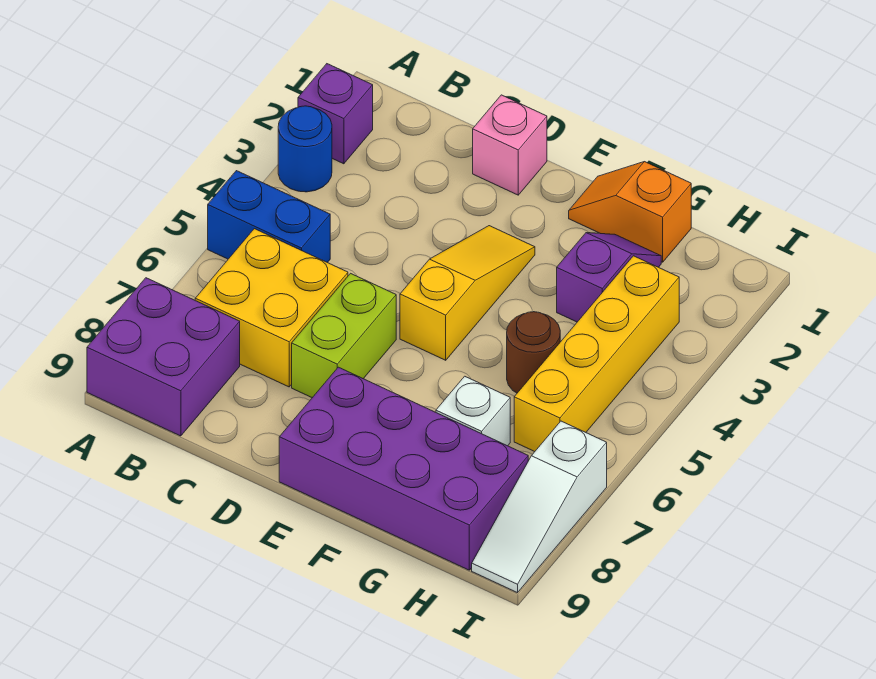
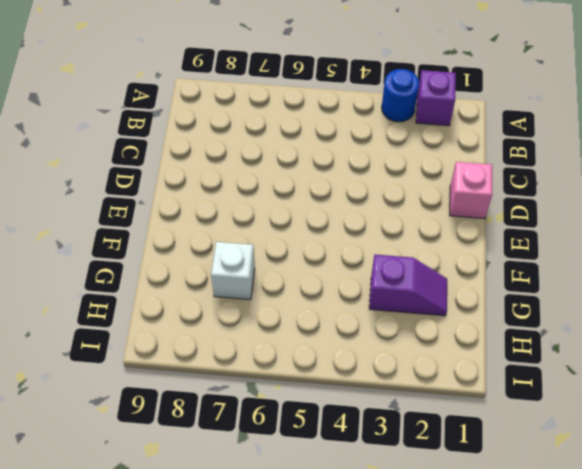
none -> blue 1x2 brick [208,171,330,263]
none -> purple 2x2 brick [87,278,240,436]
none -> yellow 2x2 brick [195,229,348,387]

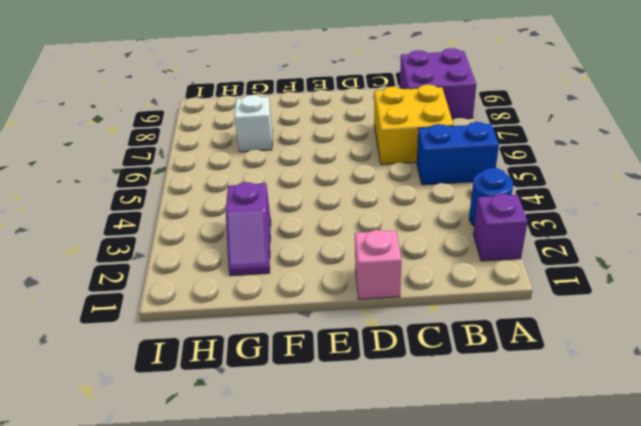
none -> lime 1x2 brick [292,273,396,398]
none -> yellow 1x3 slope [400,226,535,360]
none -> purple 2x4 brick [279,367,528,570]

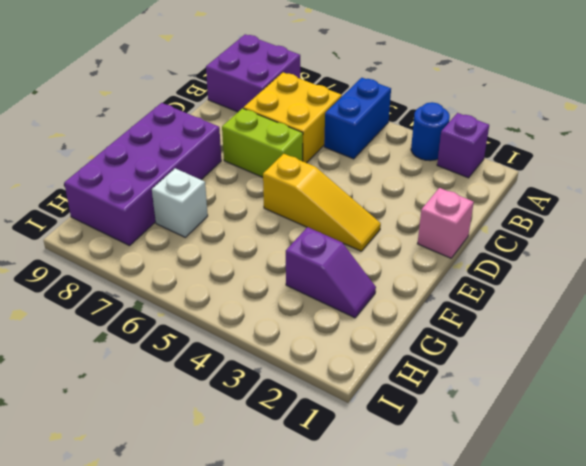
none -> orange 1x2 slope [569,162,691,262]
none -> brown 1x1 round brick [507,312,560,393]
none -> yellow 1x4 brick [514,256,679,452]

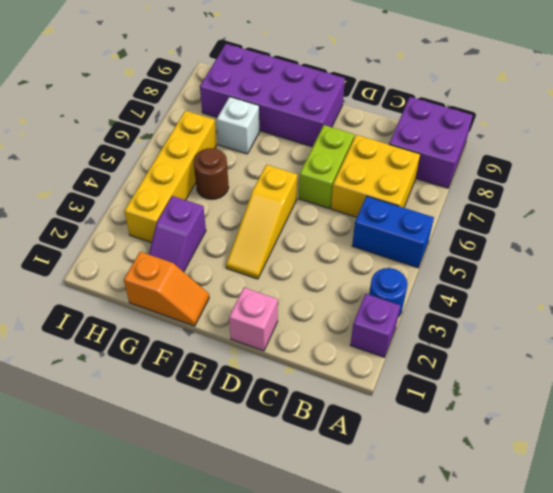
none -> white 1x3 slope [472,421,607,593]

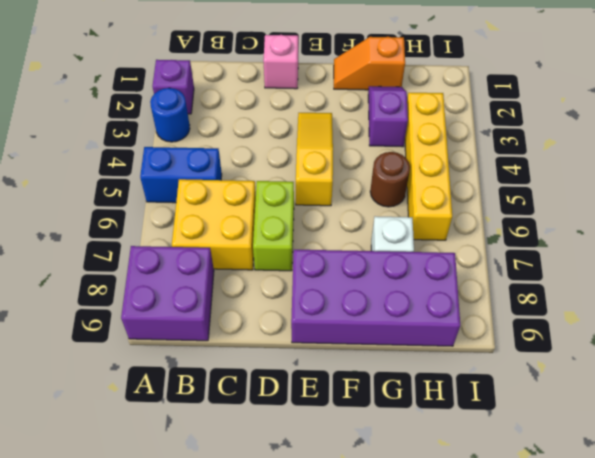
none -> white 1x3 slope [472,421,607,593]

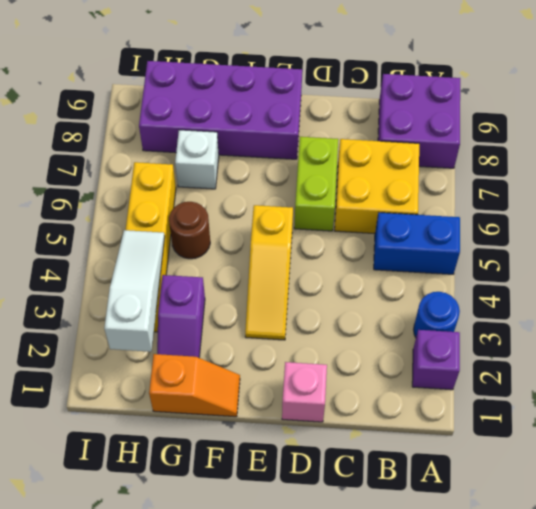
white 1x3 slope [104,230,165,352] -> white 1x3 slope moved to [472,421,607,593]

